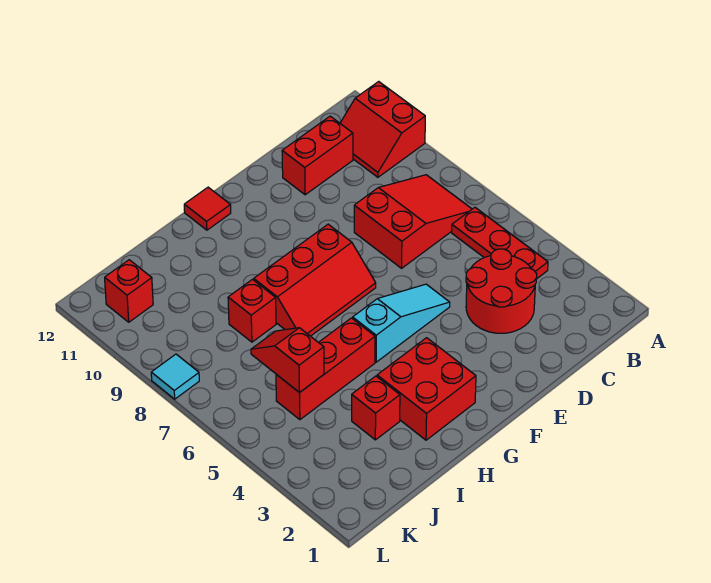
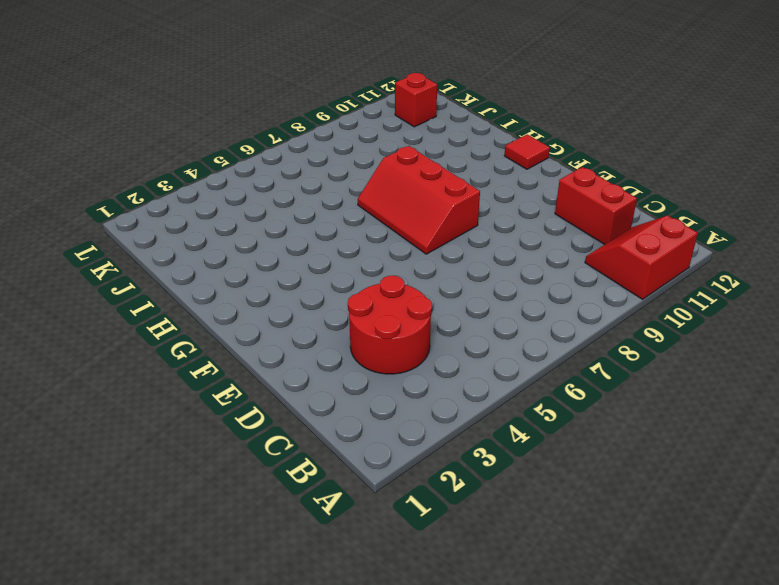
none -> red 1x3 plate [452,207,548,278]
none -> red 2x3 slope [354,175,472,268]
none -> cyan 1x3 slope [353,284,450,362]

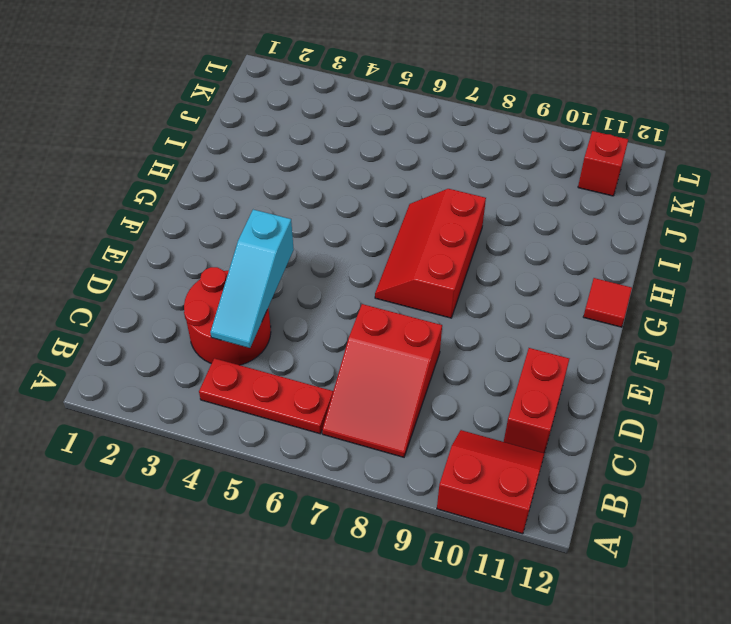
cyan 1x3 slope [210,210,294,348] -> cyan 1x3 slope moved to [353,284,450,362]
none -> red 2x2 brick [377,338,476,440]
none -> red 1x3 brick [276,318,375,420]
none -> red 1x1 brick [352,376,400,440]

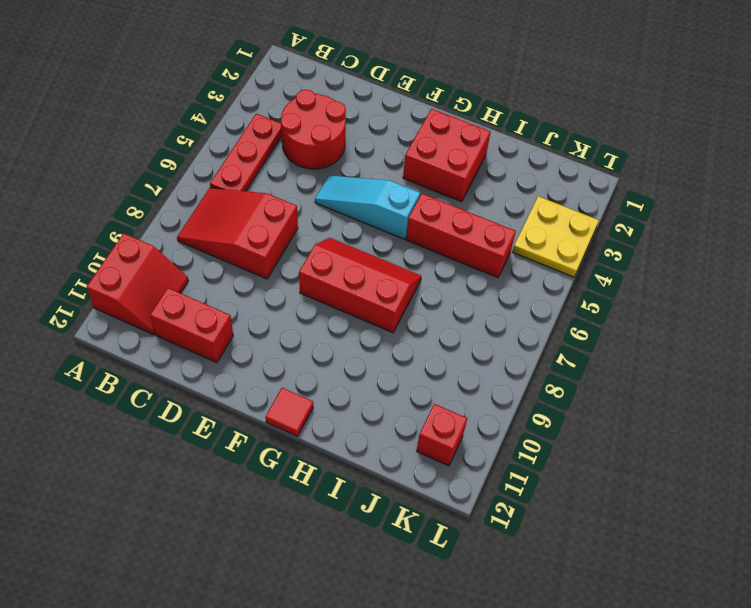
yellow 2x2 plate [513,196,599,277] -> none
none -> red 1x1 brick [352,376,400,440]
none -> red 1x1 brick [228,279,276,342]
none -> cyan 1x1 tile [151,354,199,399]

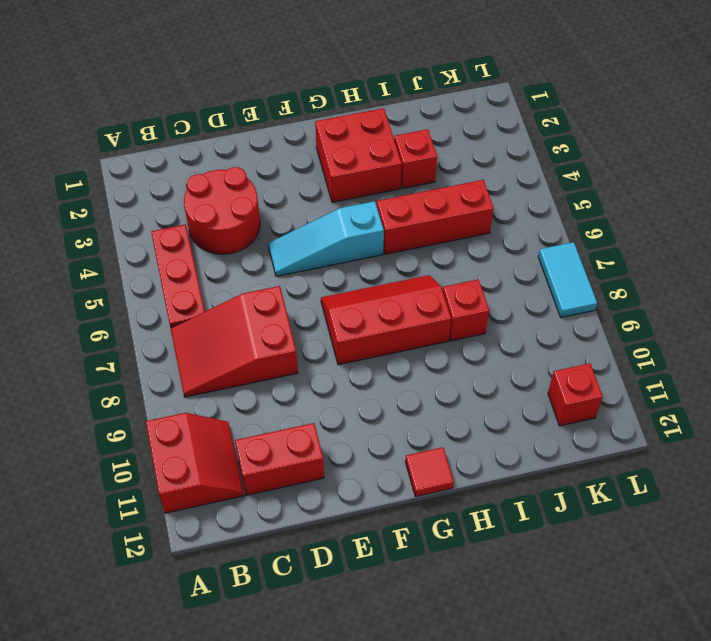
cyan 1x2 tile [538,242,597,318] -> cyan 1x1 tile [151,354,199,399]
none -> red 1x2 slope [251,328,324,393]

